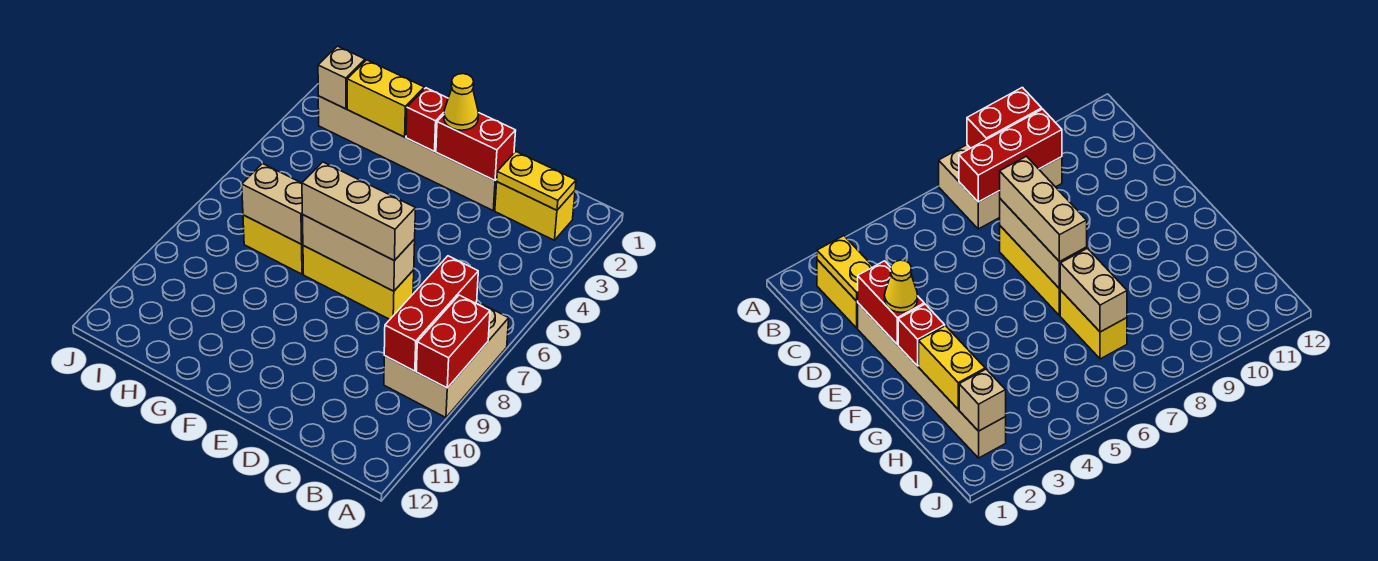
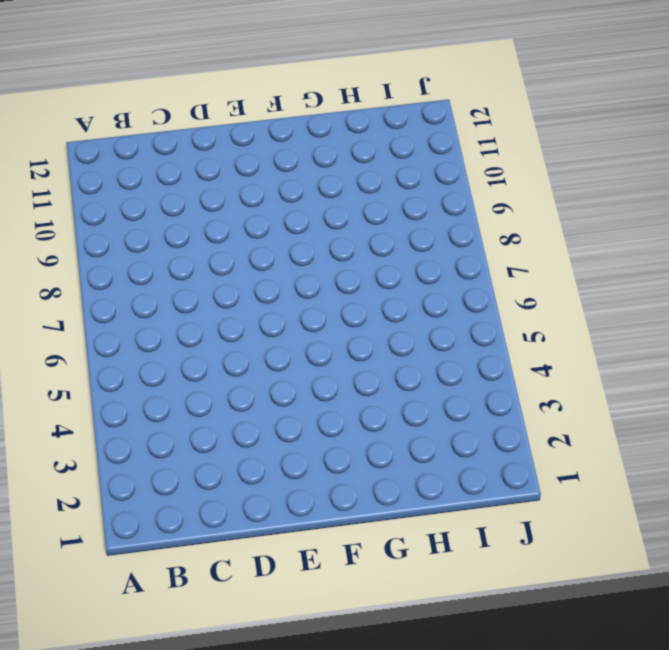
none -> tan 2x3 brick [384,302,509,418]
none -> yellow 1x2 brick [495,182,575,240]
none -> tan 1x6 brick [318,96,497,210]

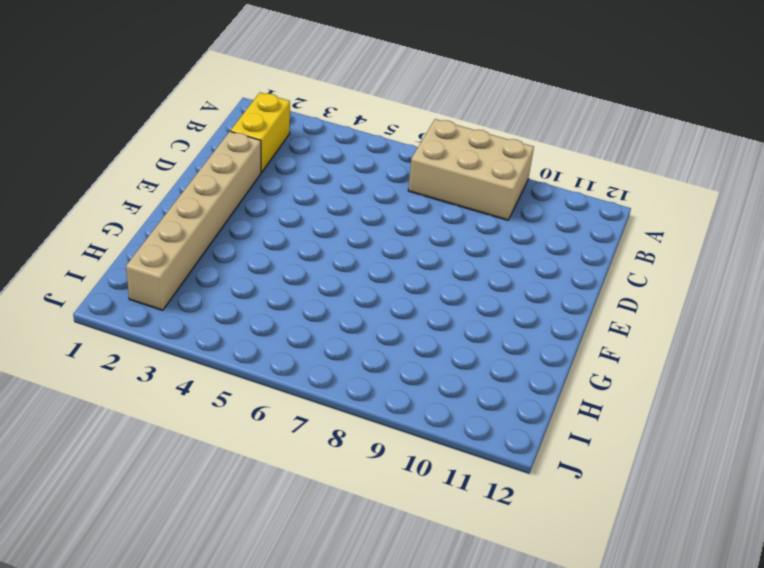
none -> yellow 1x3 brick [303,246,414,319]
none -> yellow 1x2 brick [243,215,303,274]
none -> red 1x2 brick [416,295,490,388]

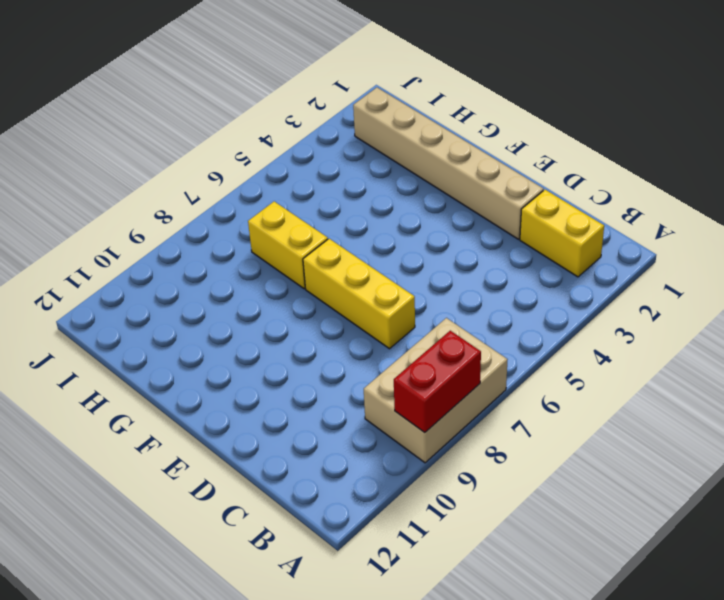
none -> yellow 1x2 plate [496,152,576,210]
none -> red 1x3 brick [384,256,478,371]
none -> red 1x2 brick [436,113,516,180]

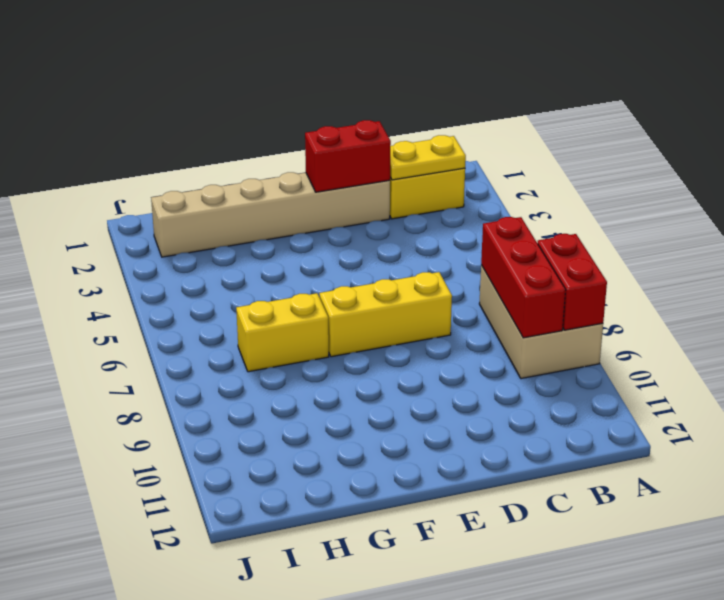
none -> tan 1x3 brick [303,215,415,291]
none -> red 1x1 brick [406,88,448,151]
none -> yellow 1x2 brick [347,60,424,137]

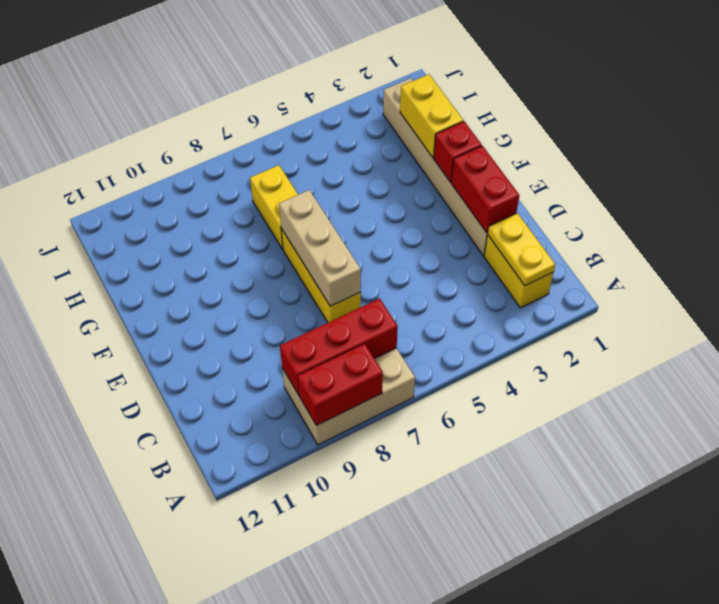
none -> tan 1x2 brick [242,163,303,244]
none -> tan 1x1 brick [318,46,365,109]
none -> tan 1x3 brick [302,162,416,261]

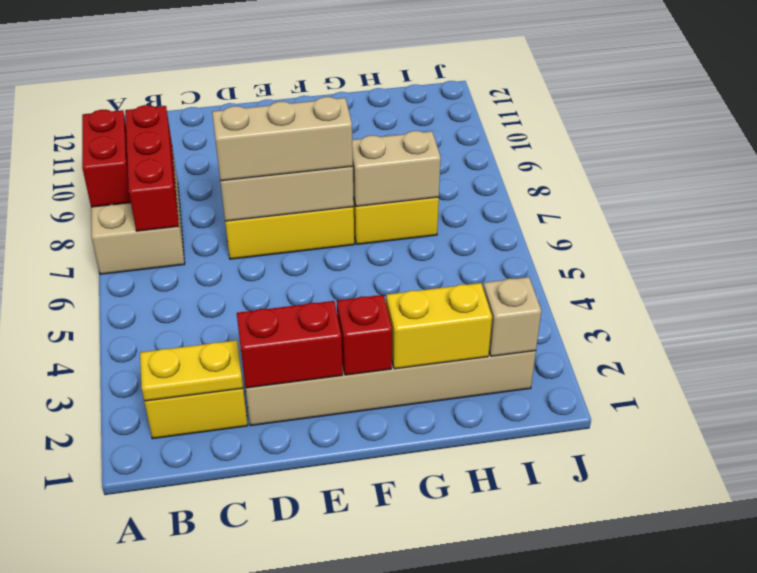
none -> yellow 1x1 cone [444,74,479,130]

